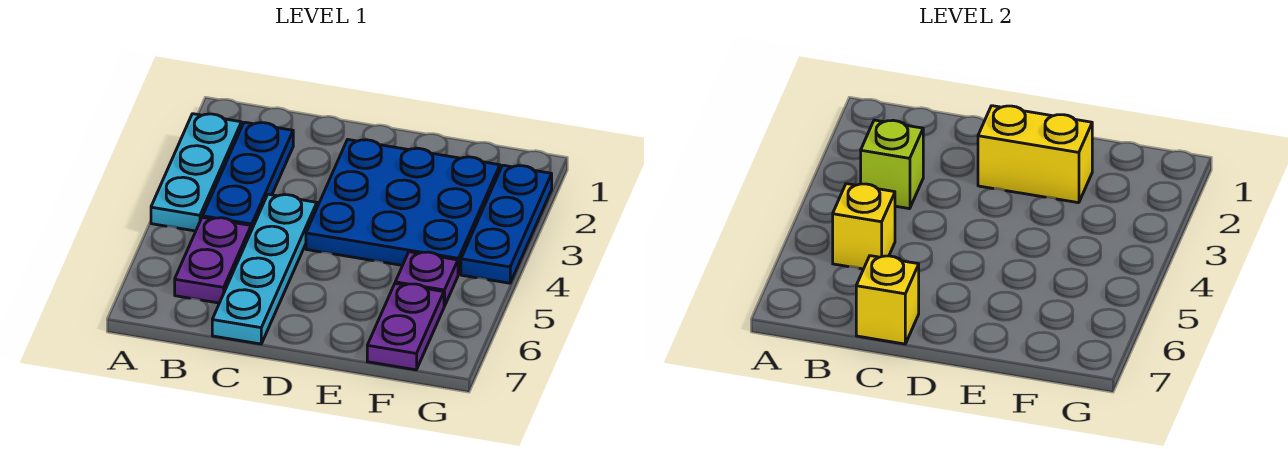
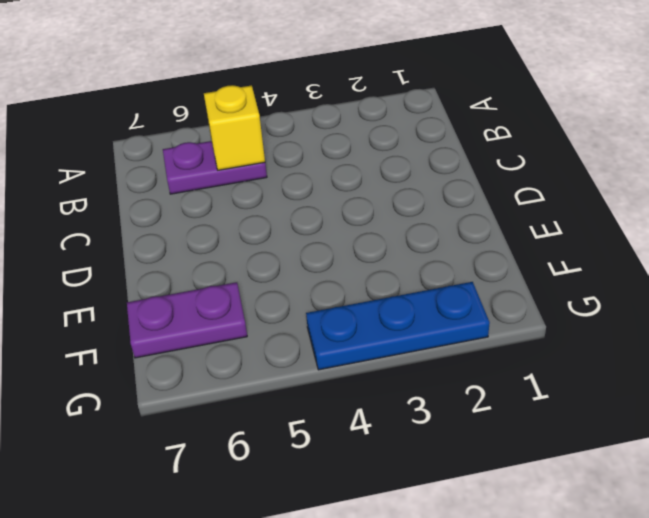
none -> cyan 1x3 plate [151,114,241,231]
none -> blue 1x3 plate [203,122,293,231]
none -> cyan 1x4 plate [212,194,317,344]

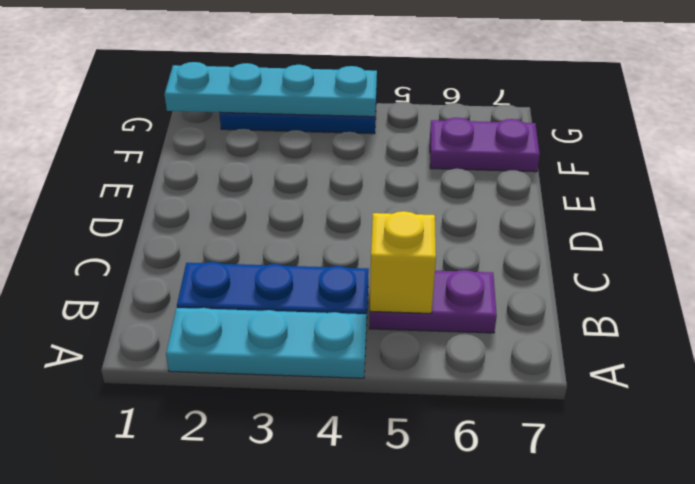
cyan 1x4 plate [164,62,377,117] -> cyan 1x4 plate moved to [212,194,317,344]
none -> blue 3x3 plate [306,140,500,275]
none -> purple 1x1 plate [395,252,458,306]
none -> lime 1x1 brick [861,120,923,209]

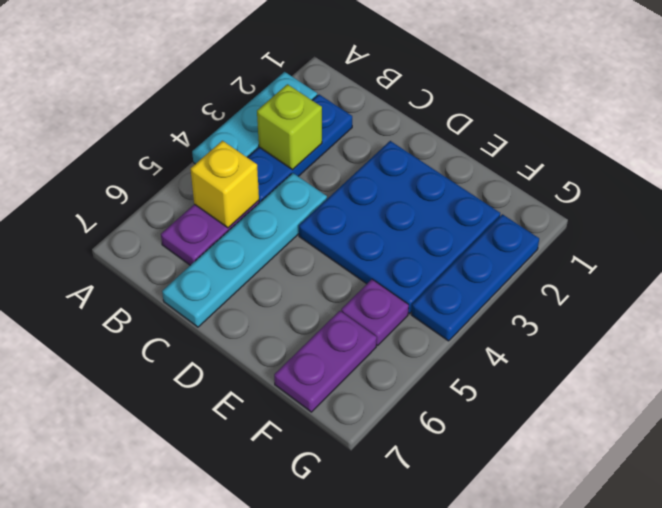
none -> yellow 1x1 brick [856,256,919,344]
none -> yellow 1x2 brick [978,106,1092,203]

